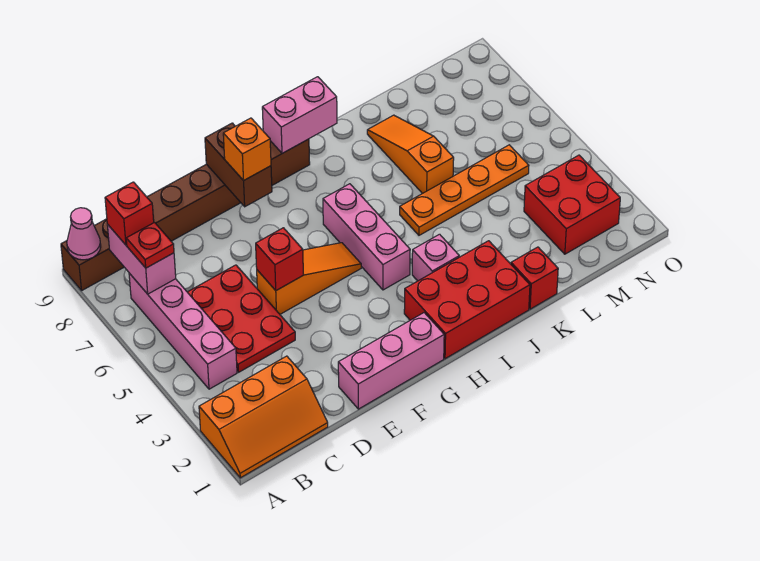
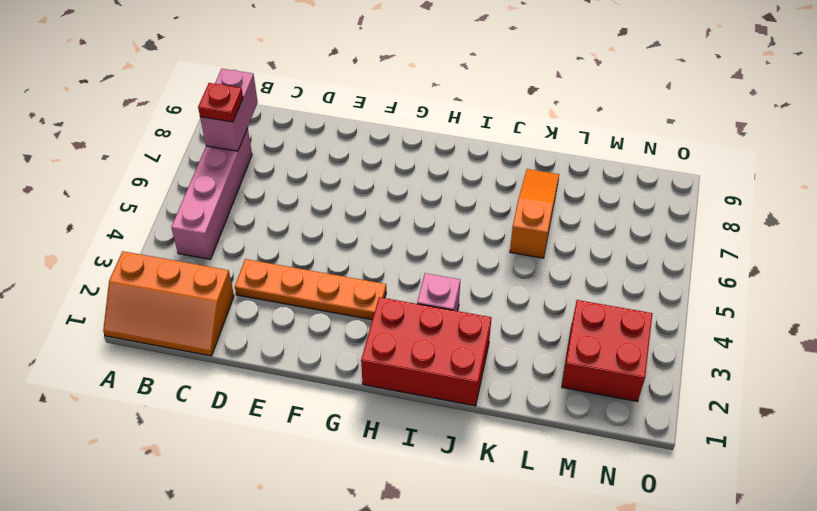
orange 1x4 plate [235,259,386,320] -> orange 1x4 plate moved to [400,145,529,235]
none -> brown 1x8 brick [61,139,310,290]
none -> red 2x3 plate [188,265,295,372]
none -> pink 1x3 brick [338,313,444,409]

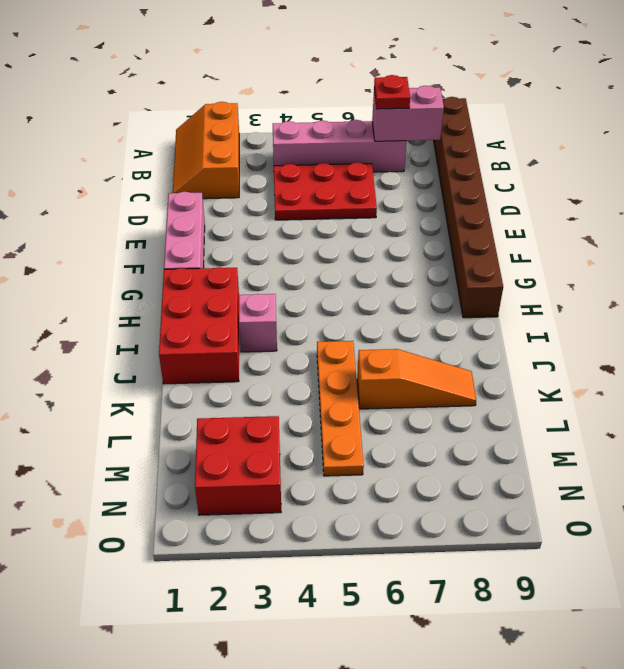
none -> orange 1x3 slope [257,243,361,314]
none -> pink 1x3 brick [323,184,410,290]
none -> red 1x1 brick [511,247,558,309]

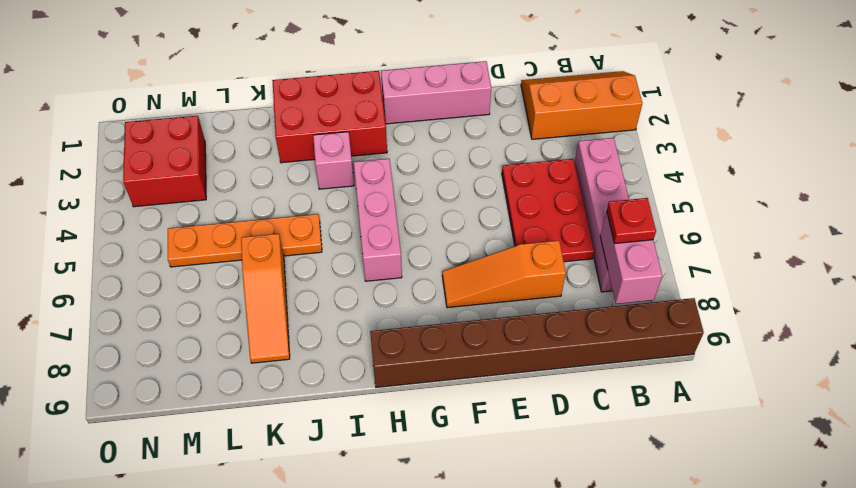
orange 1x3 slope [442,241,566,308] -> orange 1x3 slope moved to [257,243,361,314]
none -> red 1x1 brick [511,247,558,309]
none -> pink 1x1 cone [67,208,101,260]
none -> red 1x1 brick [256,228,303,290]

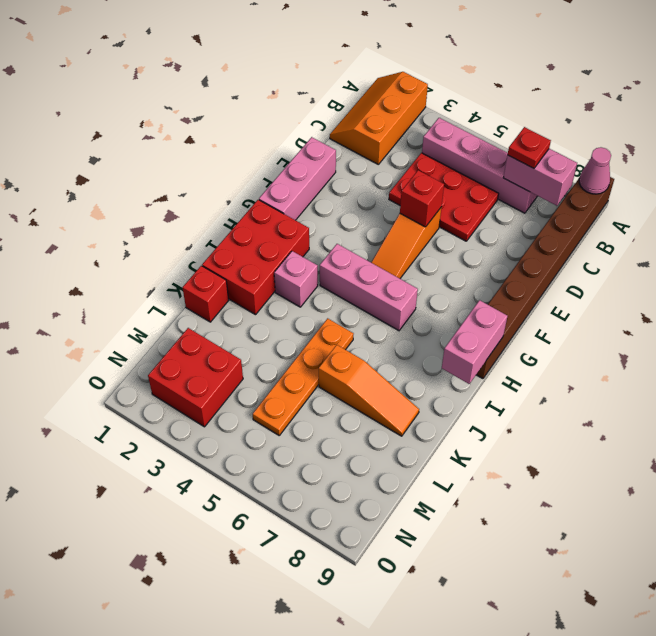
none -> brown 1x2 brick [205,123,272,207]
none -> red 1x1 brick [105,182,154,245]
none -> orange 1x1 brick [223,118,271,181]

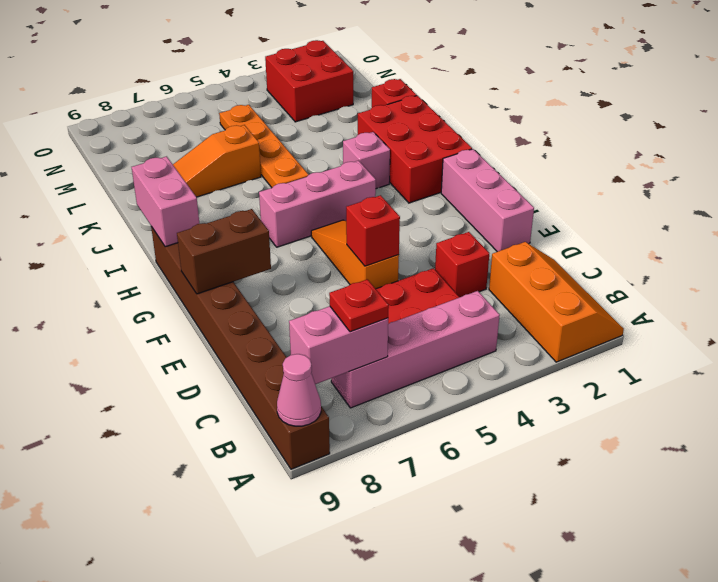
red 1x1 brick [435,232,489,297] -> red 1x1 brick moved to [105,182,154,245]
none -> orange 1x1 brick [223,118,271,181]

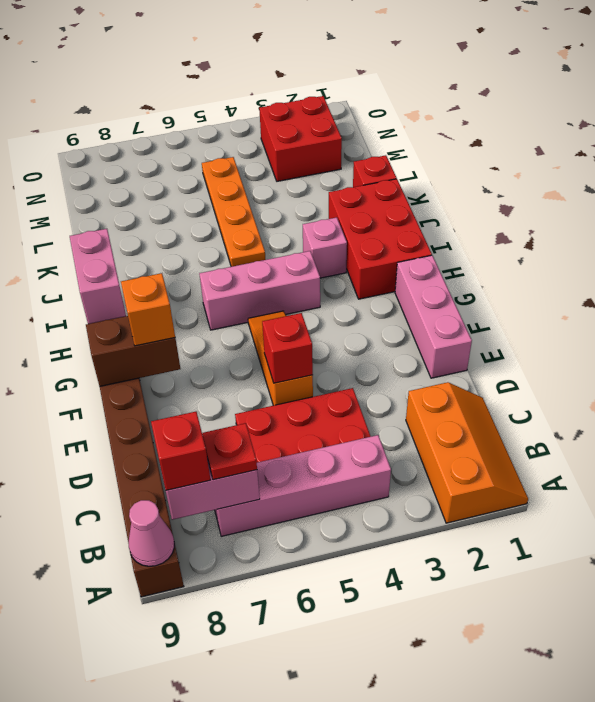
none -> orange 1x3 slope [367,115,454,194]

